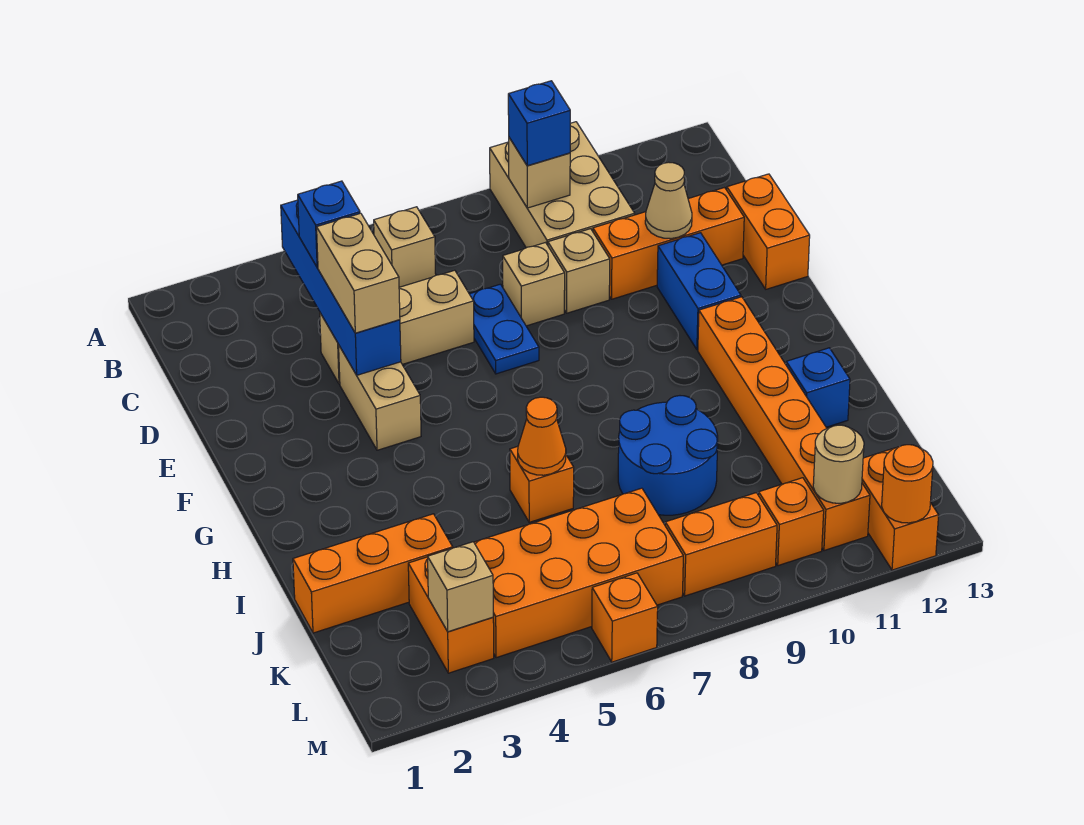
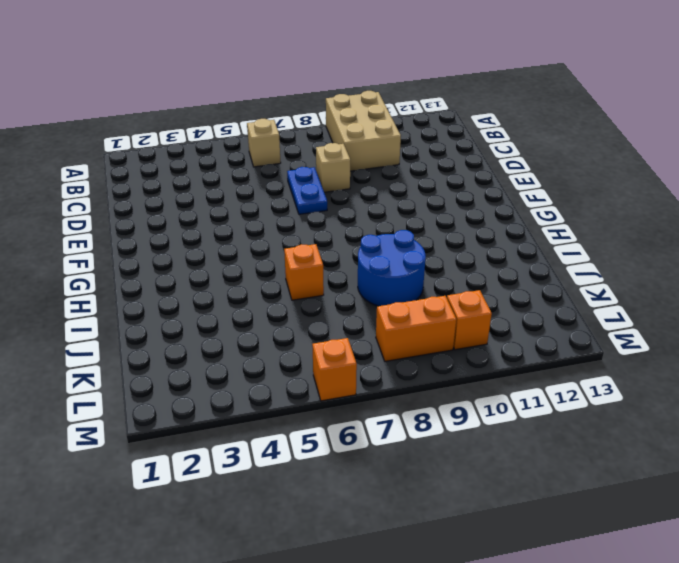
none -> tan 1x3 brick [320,270,474,384]
none -> tan 1x1 brick [548,229,610,313]
none -> orange 1x3 brick [593,188,744,299]
none -> orange 1x2 brick [727,174,810,289]

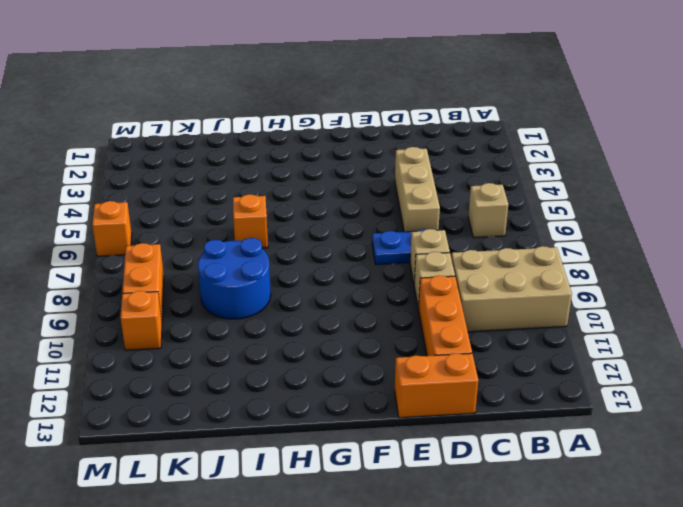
none -> tan 1x2 brick [339,346,421,450]
none -> blue 1x2 brick [657,233,741,350]
none -> orange 1x6 brick [698,297,870,551]
none -> blue 1x1 brick [786,348,850,427]

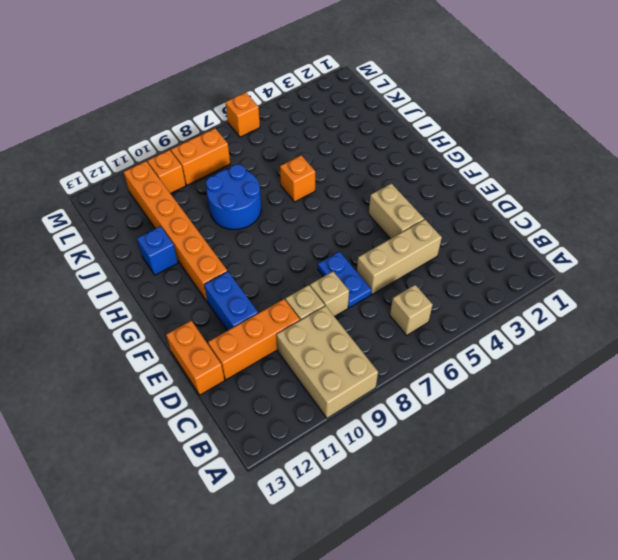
none -> orange 1x3 brick [293,514,453,633]
none -> orange 1x2 brick [408,557,494,673]
none -> orange 2x4 brick [474,488,683,658]
none -> orange 1x2 brick [862,448,939,570]

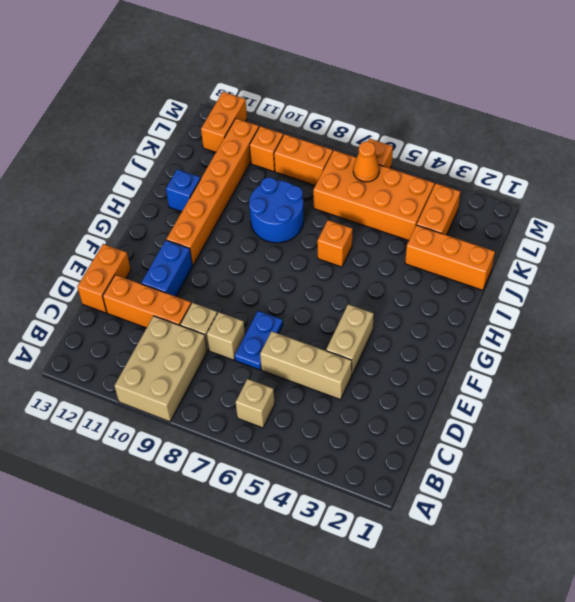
orange 1x1 cone [353,141,379,182] -> orange 1x1 cone moved to [518,397,566,475]
none -> blue 1x4 brick [281,200,401,375]
none -> tan 1x1 brick [509,138,570,208]
none -> tan 1x1 cone [645,162,692,239]
none -> tan 1x1 brick [428,542,493,632]

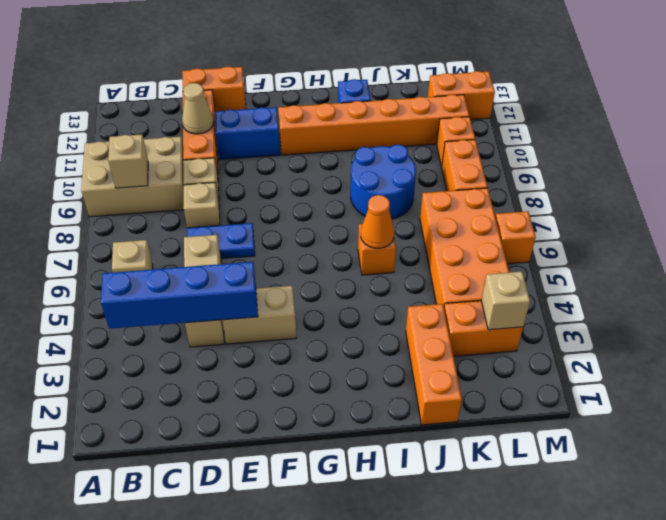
none -> tan 1x1 round brick [813,425,864,503]
none -> orange 1x1 round brick [882,445,933,523]
none -> blue 1x1 brick [508,81,570,166]
none -> blue 1x1 brick [298,181,360,267]

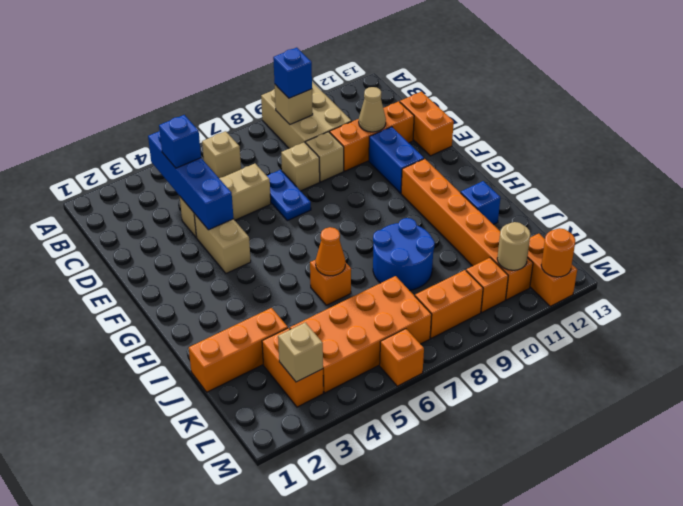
none -> tan 1x2 brick [317,213,400,333]

